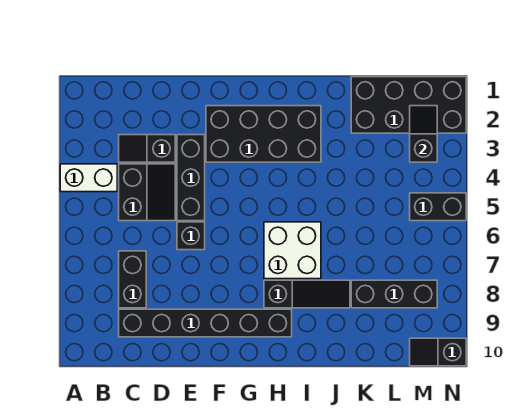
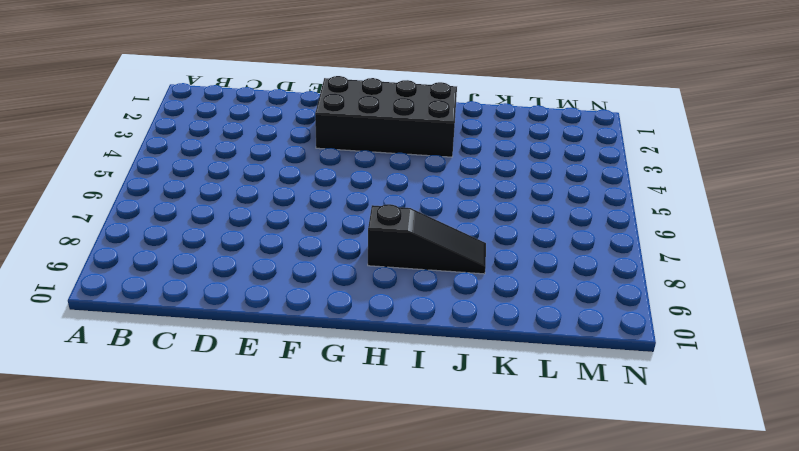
none -> white 1x2 brick [60,164,117,192]
none -> black 1x2 slope [119,135,175,162]
none -> black 2x2 slope [119,164,175,221]

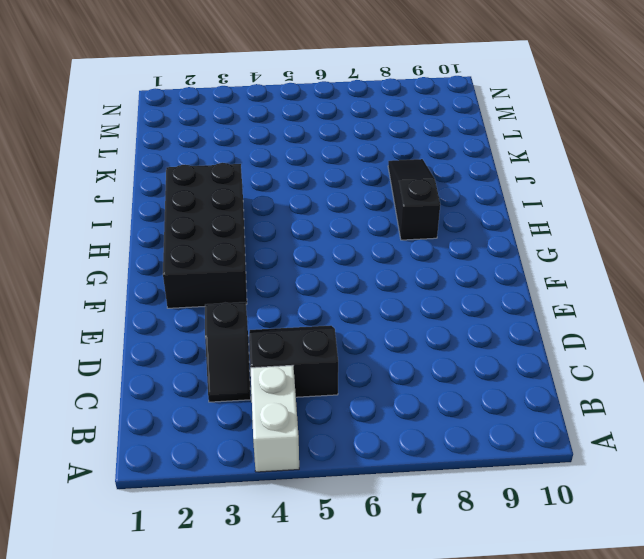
none -> black 1x2 brick [119,251,146,308]
none -> black 1x6 brick [119,309,292,337]
none -> black 1x3 brick [177,135,205,221]

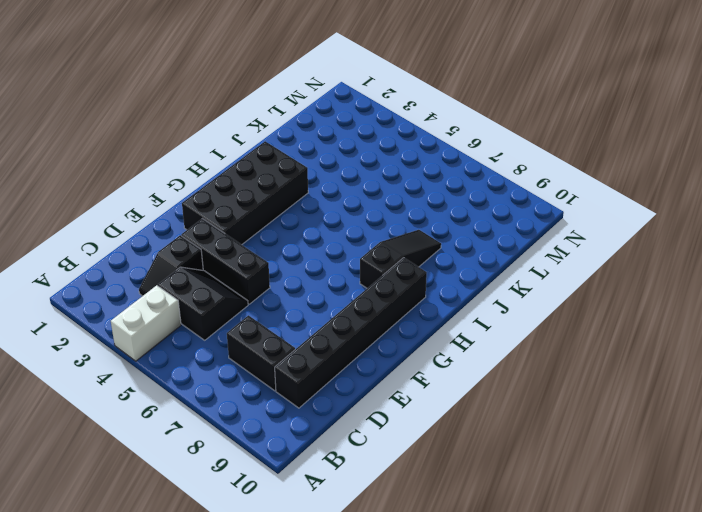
none -> black 1x1 brick [177,222,205,250]
none -> white 2x2 brick [264,222,321,279]
none -> black 2x4 brick [351,77,466,133]

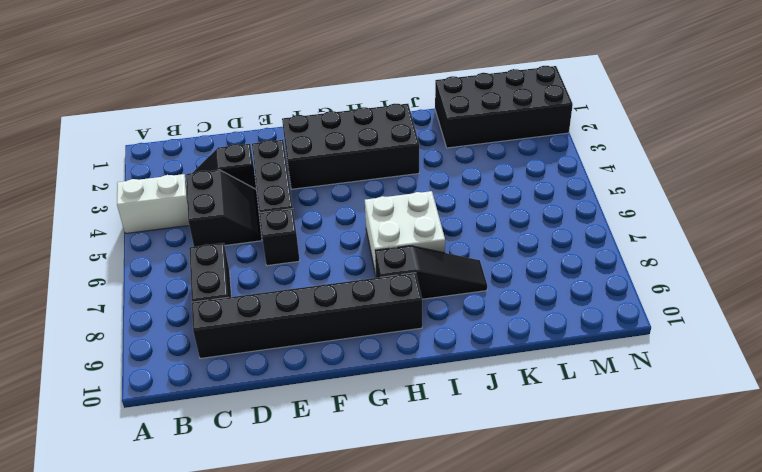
none -> black 1x3 brick [351,280,437,308]
none -> black 1x2 brick [410,193,466,221]
none -> black 1x2 slope [410,338,466,366]

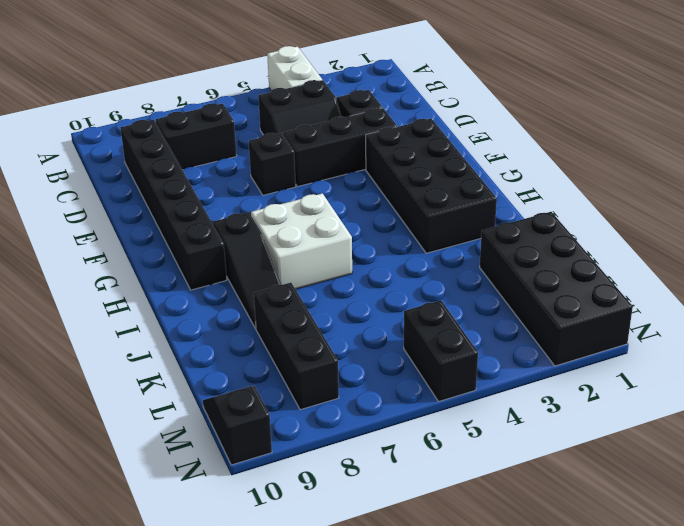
none -> black 1x2 slope [410,106,437,162]

